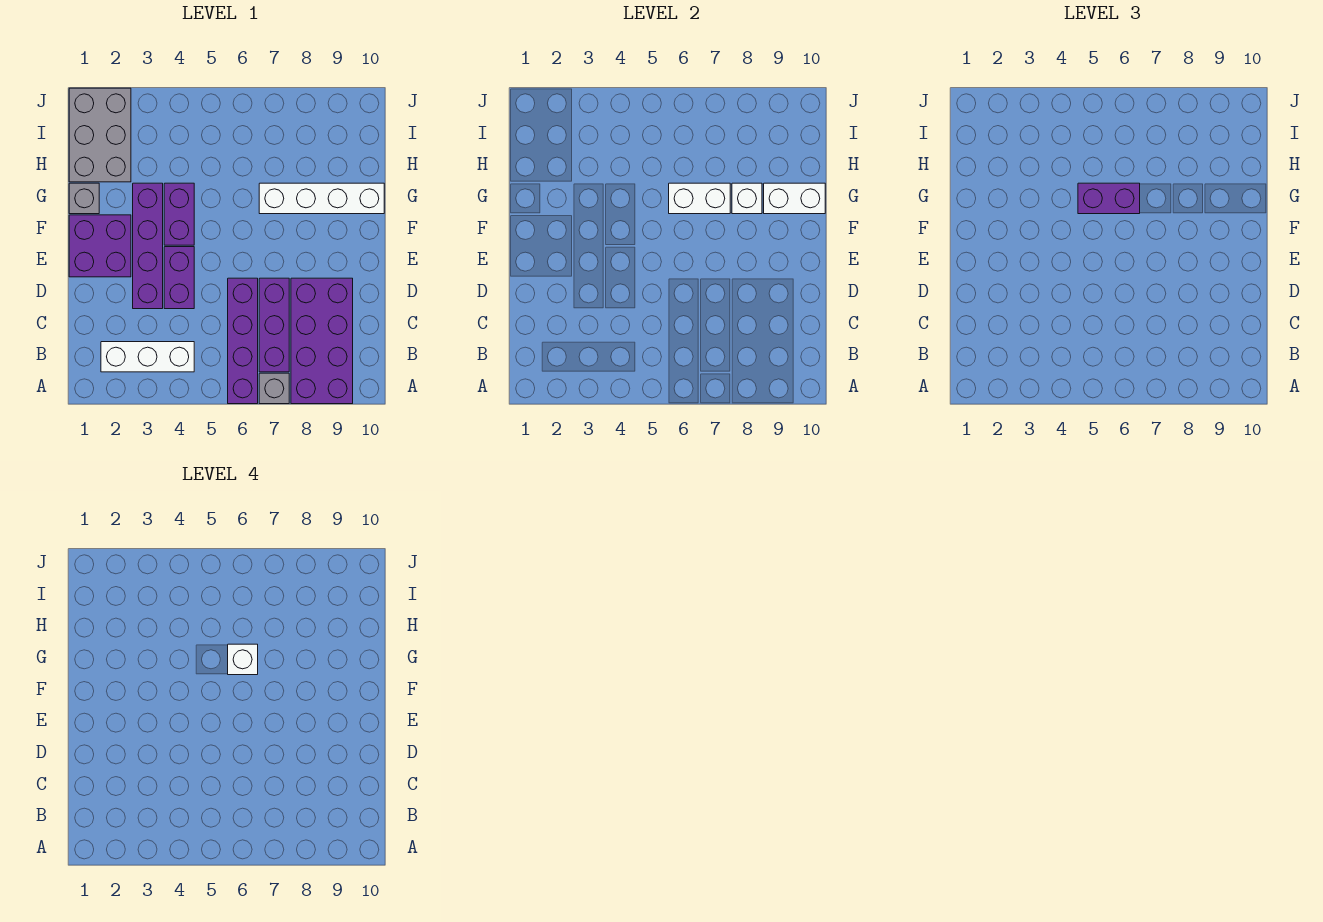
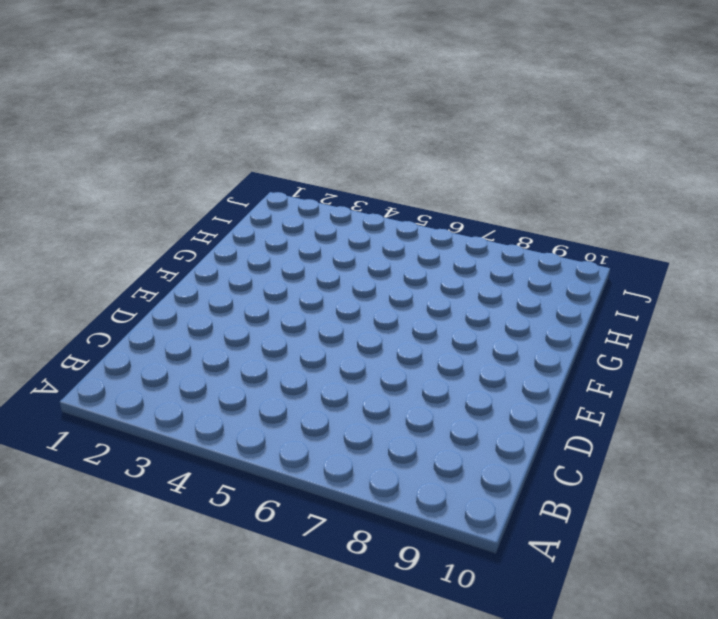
none -> purple 1x4 brick [228,278,258,404]
none -> grey 1x1 brick [259,373,289,404]
none -> purple 2x4 brick [291,278,353,404]

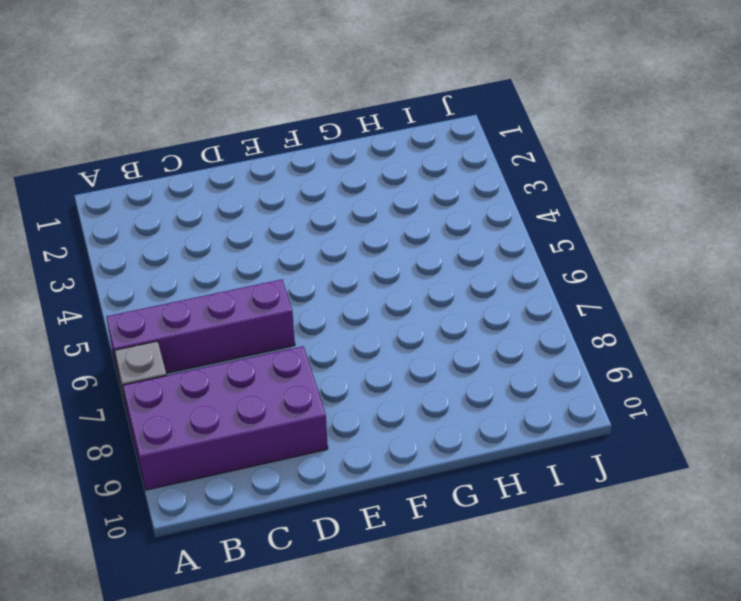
none -> white 1x3 brick [101,342,194,372]
none -> purple 1x3 brick [259,278,289,372]
none -> purple 1x4 brick [133,183,163,309]

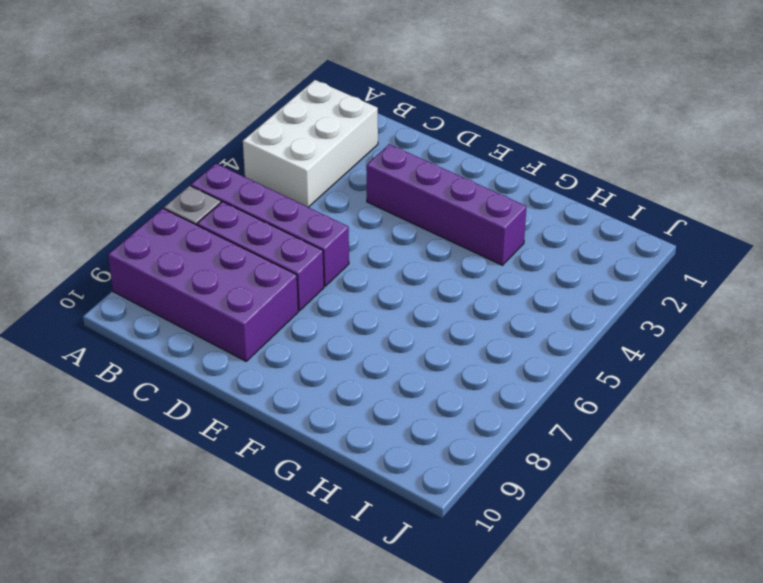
white 2x3 brick [243,80,378,207] -> white 1x3 brick [101,342,194,372]
none -> purple 1x2 brick [164,247,194,309]
none -> purple 2x2 brick [69,215,131,277]
none -> purple 1x2 brick [164,183,194,245]

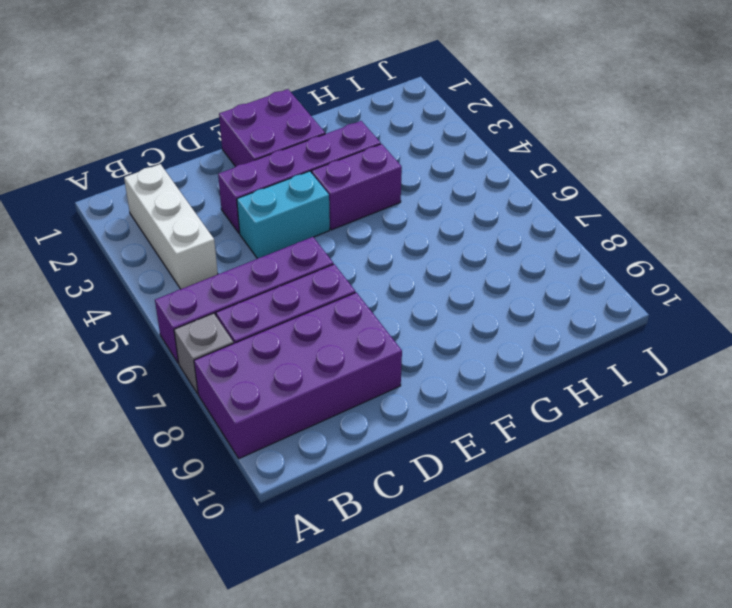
cyan 1x2 brick [237,171,330,259] -> purple 1x2 brick [164,247,194,309]
none -> grey 1x1 brick [69,183,99,214]
none -> white 1x4 brick [259,183,384,214]
none -> grey 2x3 brick [69,88,131,182]

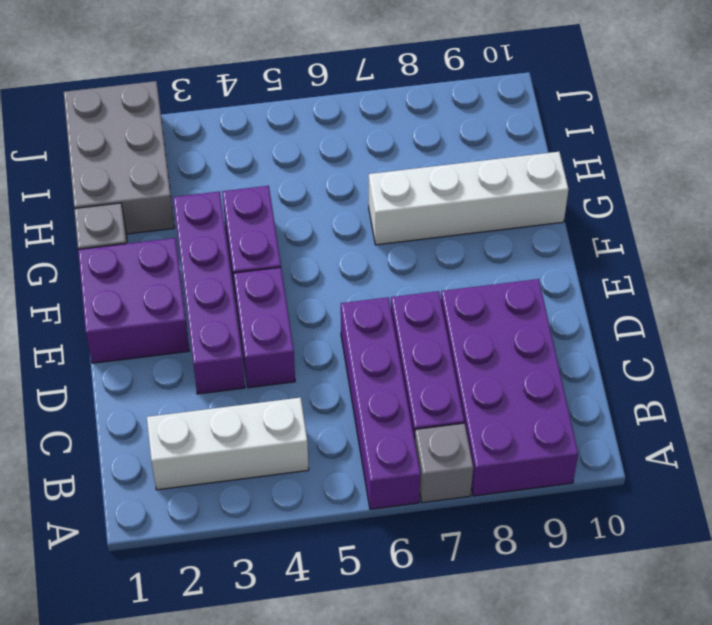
none -> white 1x2 brick [669,183,730,214]
none -> white 1x1 brick [732,183,762,214]
none -> white 1x2 brick [764,183,825,214]

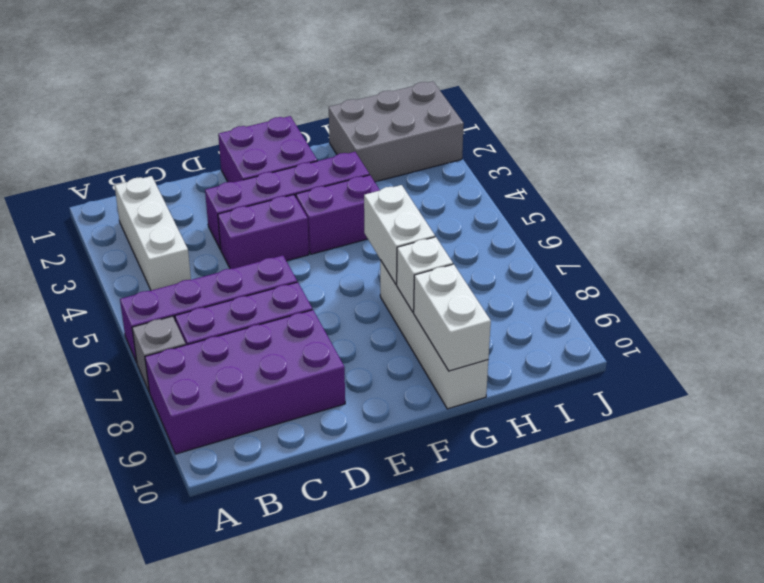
none -> grey 1x1 brick [69,183,99,214]
none -> purple 1x2 brick [1078,183,1140,214]
none -> white 1x1 brick [228,644,258,675]

